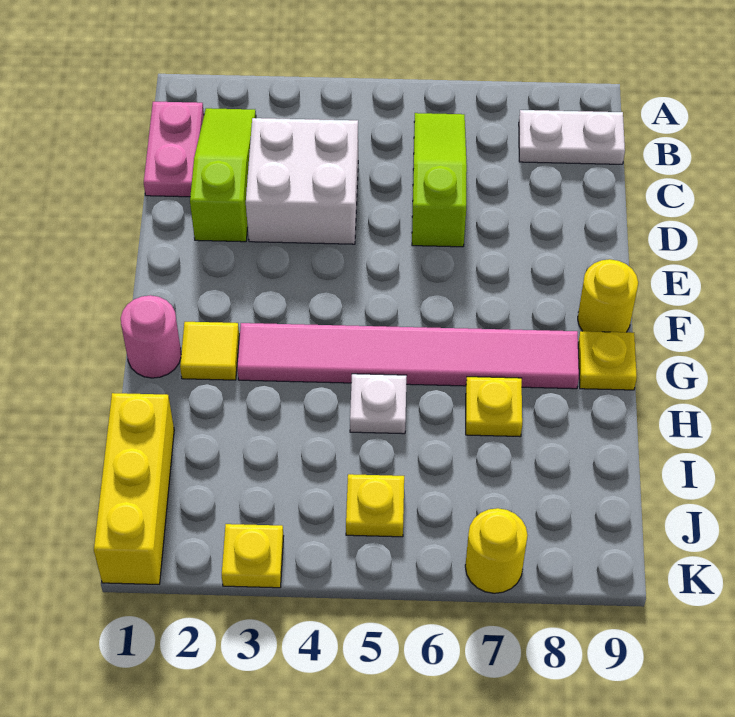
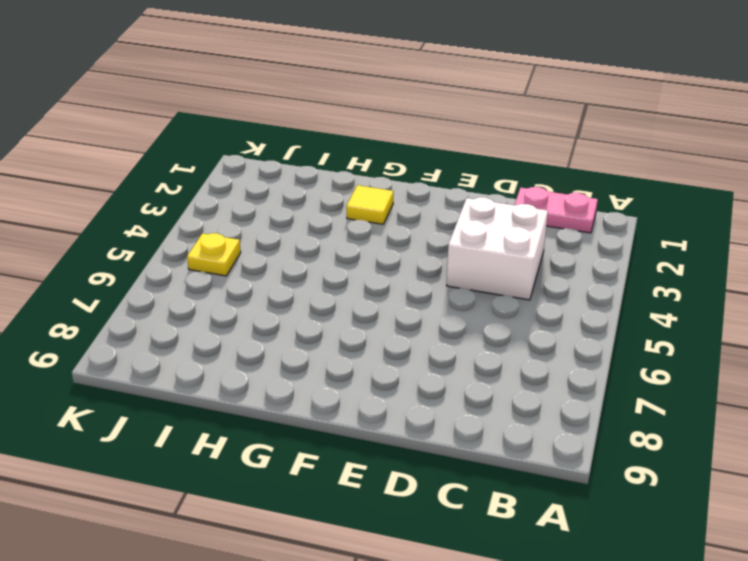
none -> lime 1x3 slope [190,108,256,242]
none -> lime 1x3 slope [412,113,467,247]
none -> white 1x2 plate [519,110,625,164]

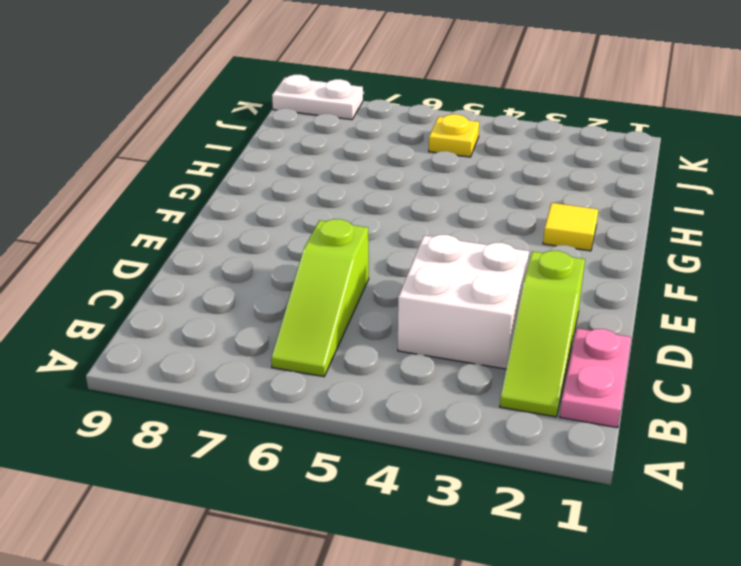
white 1x2 plate [272,75,363,120] -> white 1x2 plate moved to [519,110,625,164]
none -> yellow 1x1 round brick [578,259,638,332]
none -> pink 1x1 round brick [121,295,181,378]
none -> pink 1x6 tile [237,323,579,389]

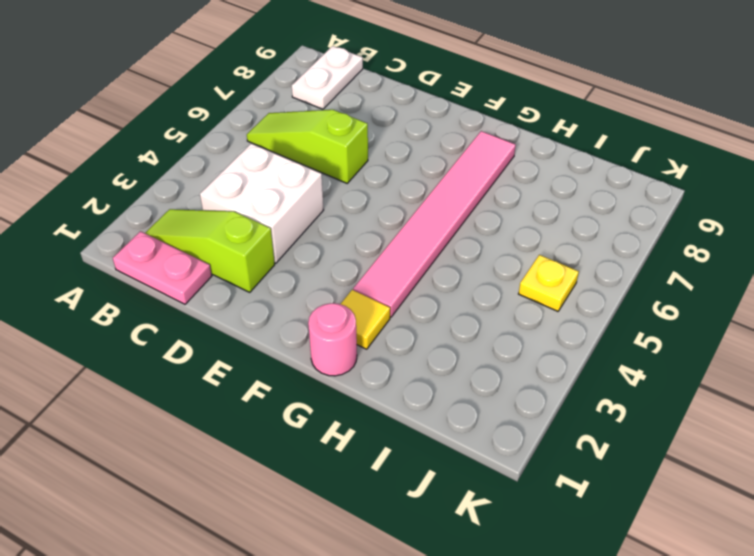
none -> yellow 1x1 round brick [578,259,638,332]
none -> yellow 1x1 plate [578,331,637,390]
none -> white 1x1 plate [350,374,407,434]

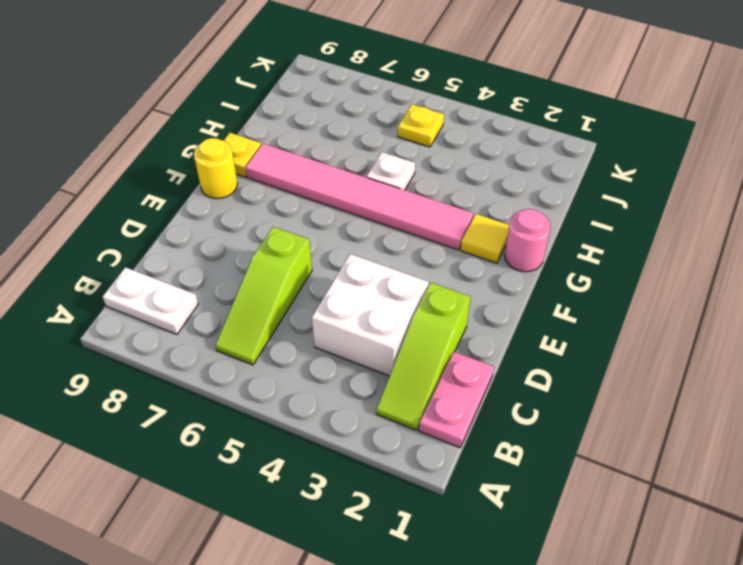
none -> yellow 1x1 plate [466,377,522,437]
none -> yellow 1x3 brick [94,393,174,584]
none -> yellow 1x1 plate [222,524,284,588]

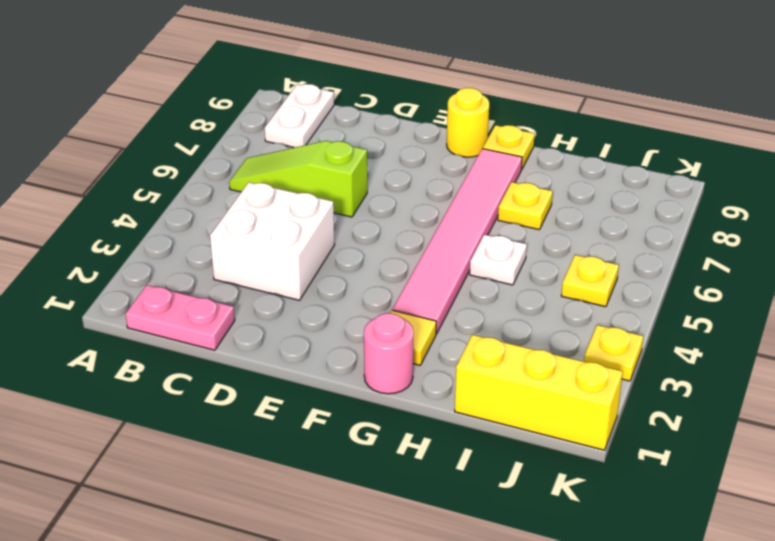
none -> lime 1x3 slope [190,108,256,242]
none -> yellow 1x1 round brick [465,508,528,593]

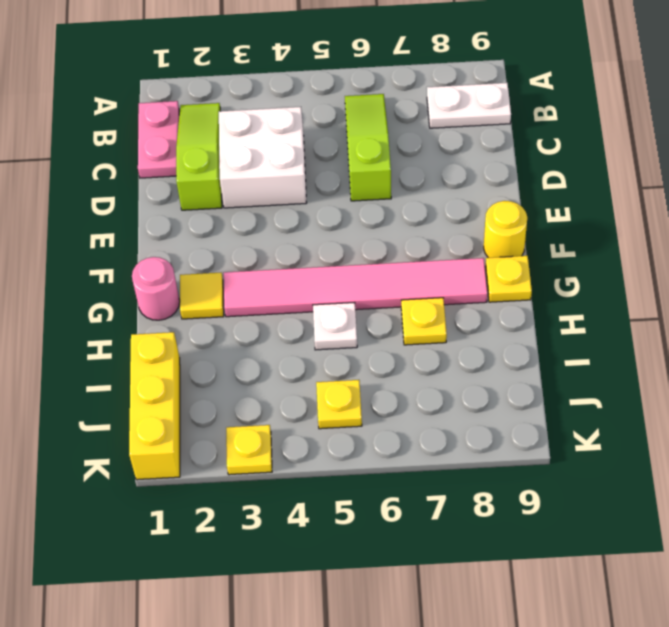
none -> yellow 1x1 round brick [465,508,528,593]

